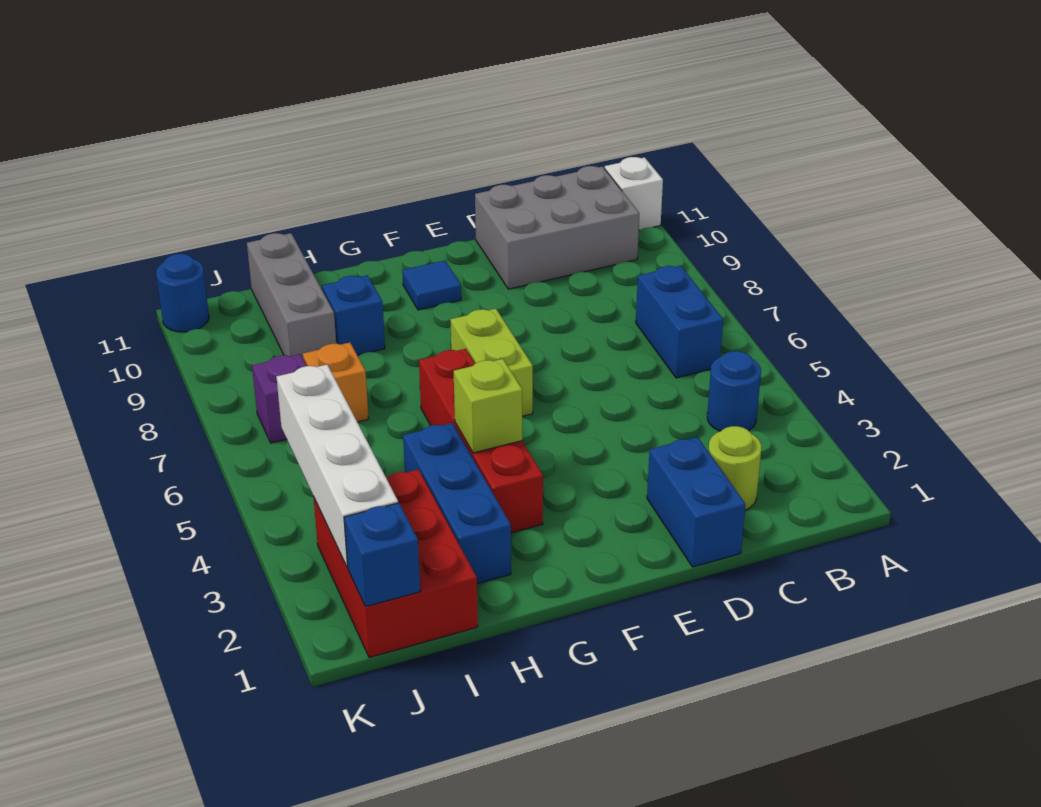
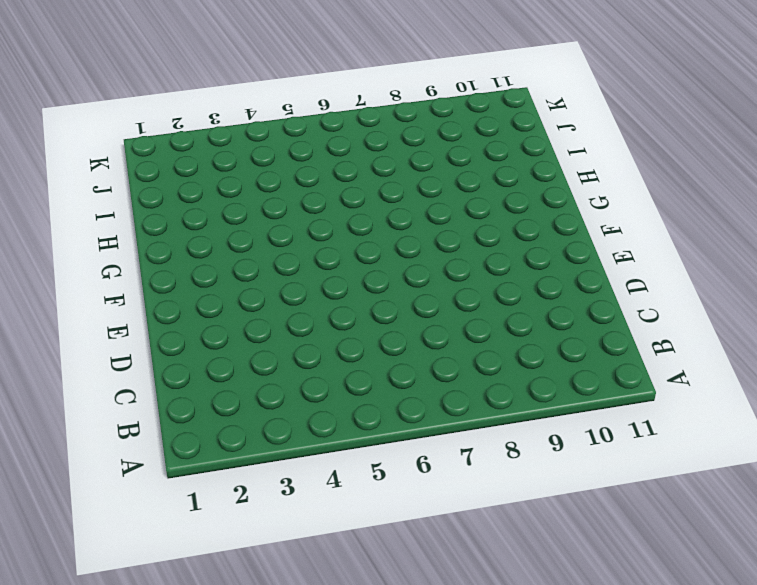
none -> white 1x1 brick [605,157,663,230]
none -> blue 1x1 round brick [707,351,761,431]
none -> blue 1x2 brick [636,266,723,378]

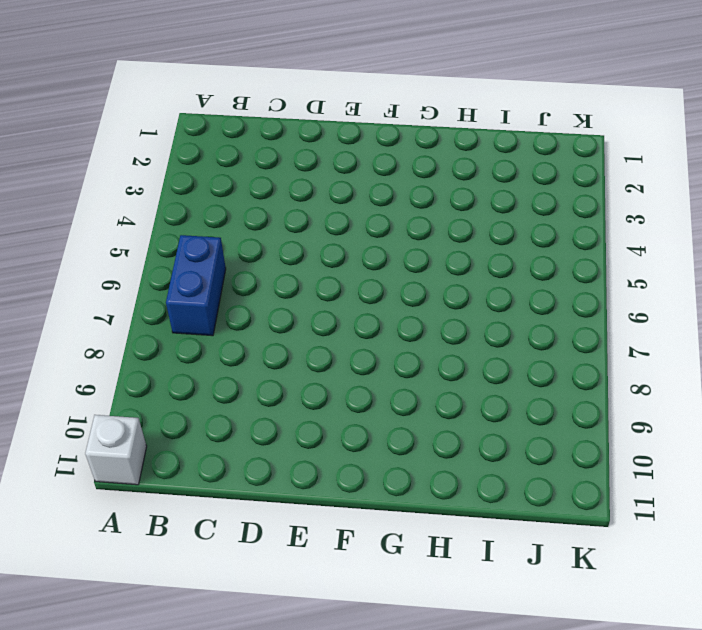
none -> blue 1x1 round brick [707,351,761,431]
none -> grey 2x3 brick [475,166,639,289]
none -> lime 1x1 round brick [708,426,761,510]

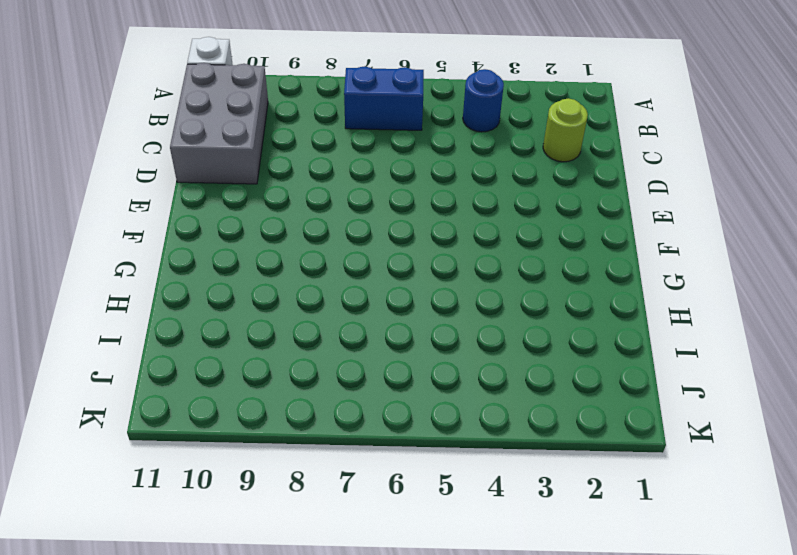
none -> blue 1x2 brick [647,437,746,567]
none -> lime 1x2 brick [451,309,533,416]
none -> blue 1x1 tile [402,260,461,310]

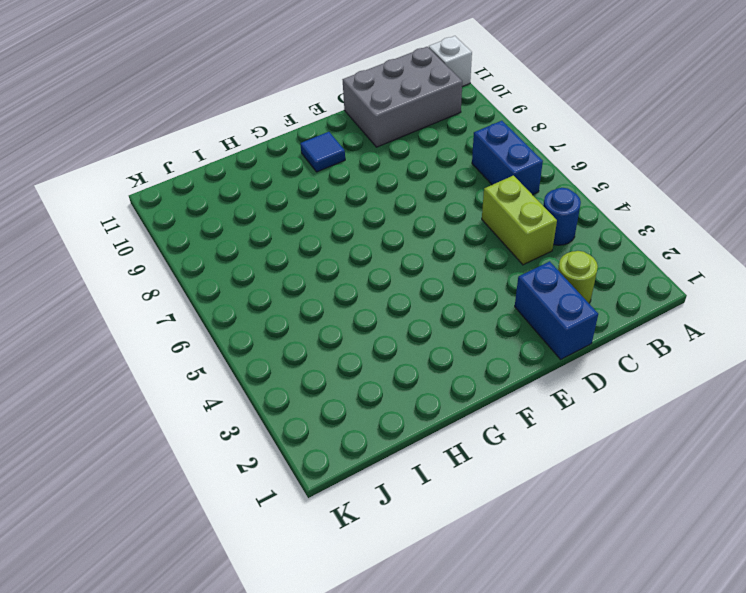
lime 1x2 brick [482,175,557,265] -> lime 1x2 brick moved to [451,309,533,416]
none -> red 1x4 brick [419,349,543,533]
none -> blue 1x3 brick [403,423,511,584]
none -> blue 1x1 brick [322,275,385,355]

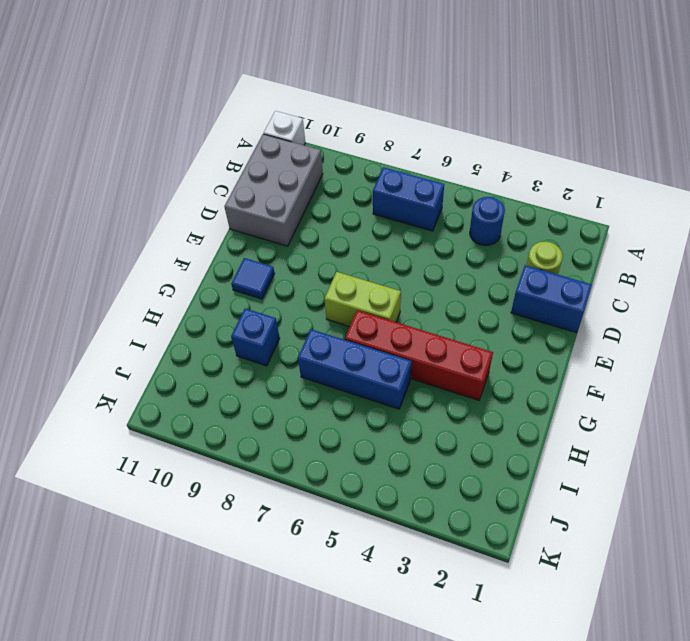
blue 1x3 brick [298,329,412,409] -> blue 1x3 brick moved to [403,423,511,584]
none -> red 2x3 brick [313,469,478,658]
none -> orange 1x1 brick [303,343,369,422]
none -> grey 1x3 brick [247,233,336,358]

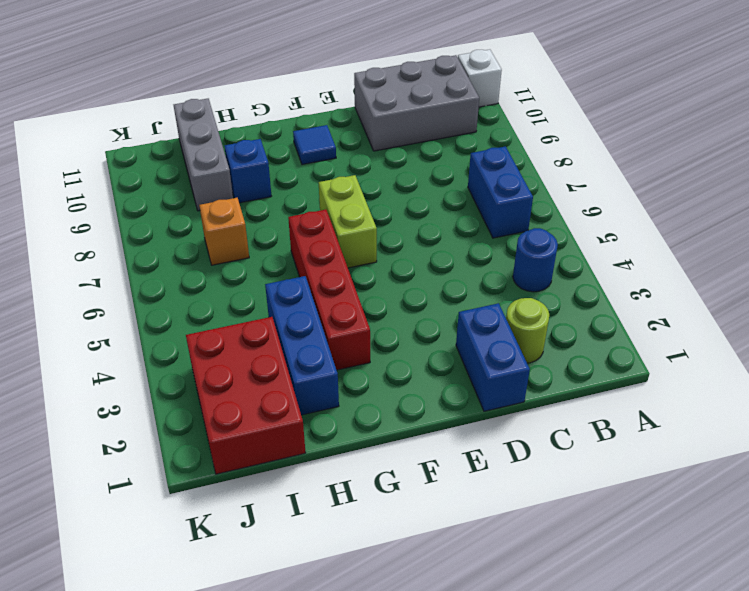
none -> purple 1x1 brick [252,354,306,443]
none -> blue 1x1 round brick [156,254,209,332]
none -> lime 1x1 brick [454,359,522,453]

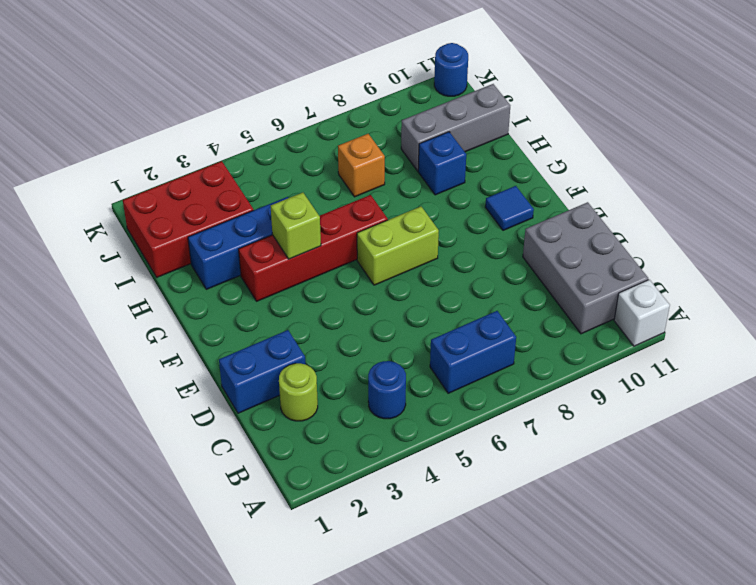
none -> purple 1x1 brick [252,354,306,443]
none -> blue 1x1 brick [344,503,420,607]
none -> white 1x4 brick [276,365,398,567]

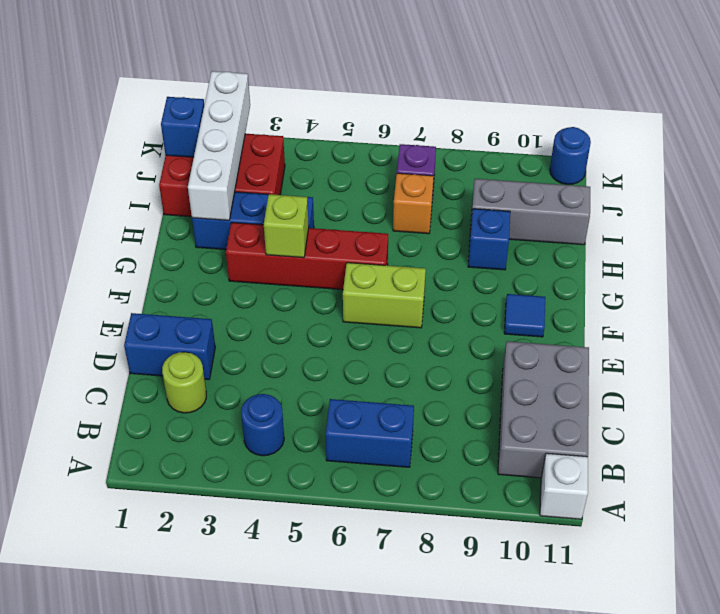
white 1x4 brick [188,71,250,220] -> white 1x4 brick turned to [276,365,398,567]

